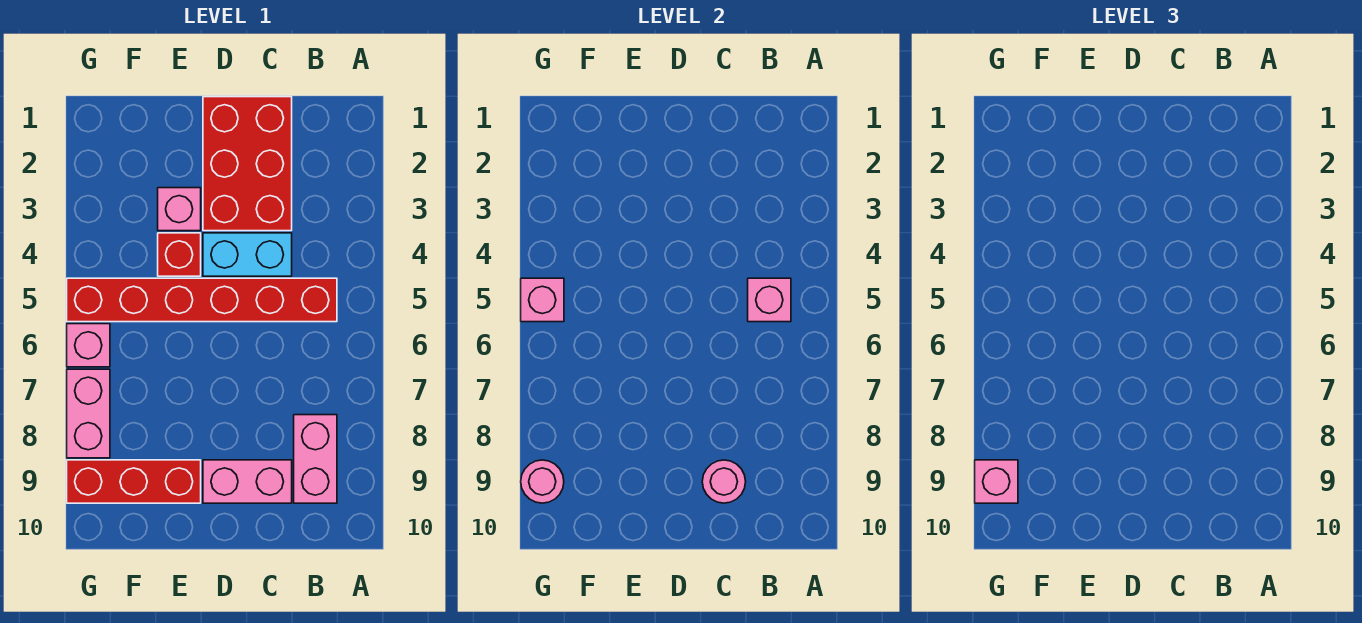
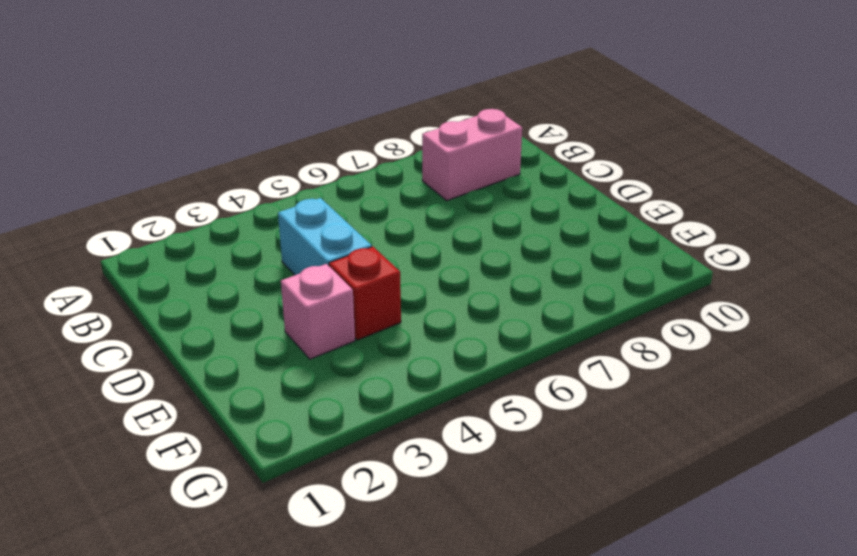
none -> red 1x6 brick [67,278,337,322]
none -> red 2x3 brick [203,97,292,231]
none -> pink 1x2 brick [203,460,292,503]

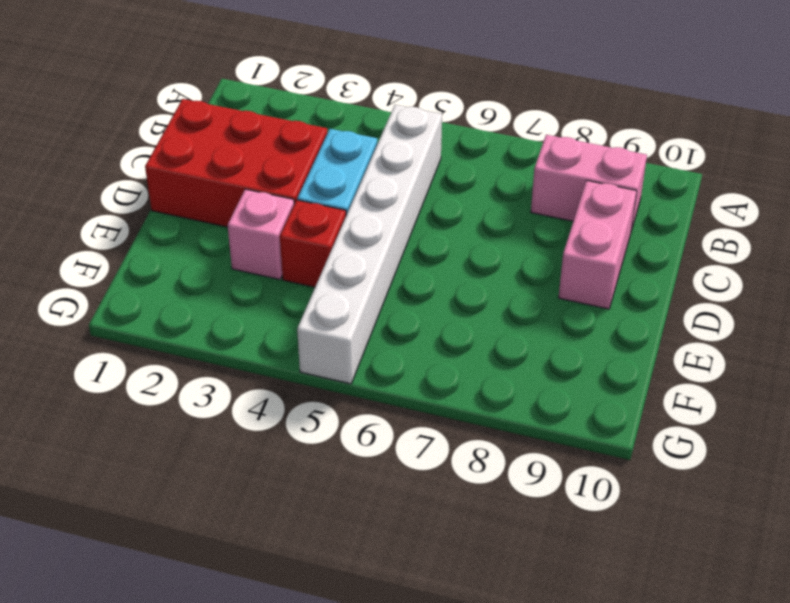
white 1x6 brick [297,105,442,384] -> red 1x6 brick [67,278,337,322]
none -> red 1x3 brick [67,460,201,503]
none -> pink 1x1 brick [67,324,110,367]
none -> pink 1x2 brick [67,369,110,458]

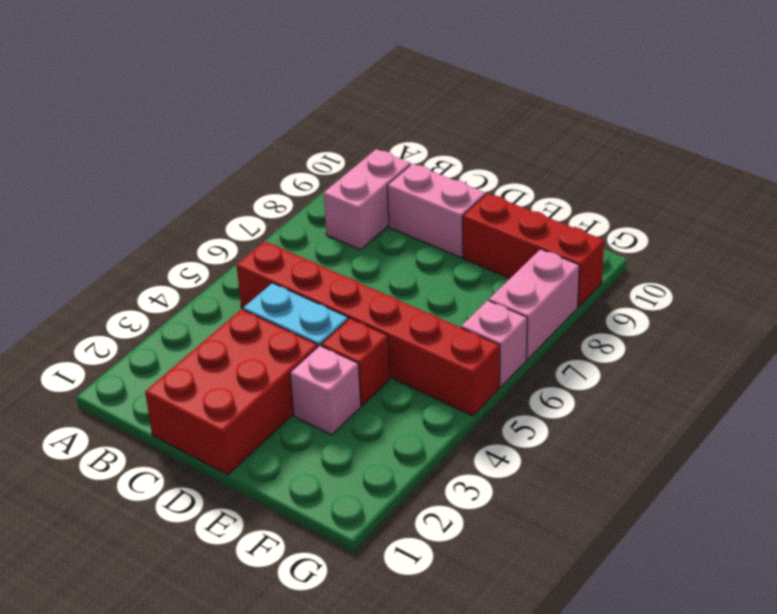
none -> pink 1x1 brick [748,278,791,322]
none -> pink 1x1 round brick [702,460,746,503]
none -> pink 1x1 brick [521,278,564,322]

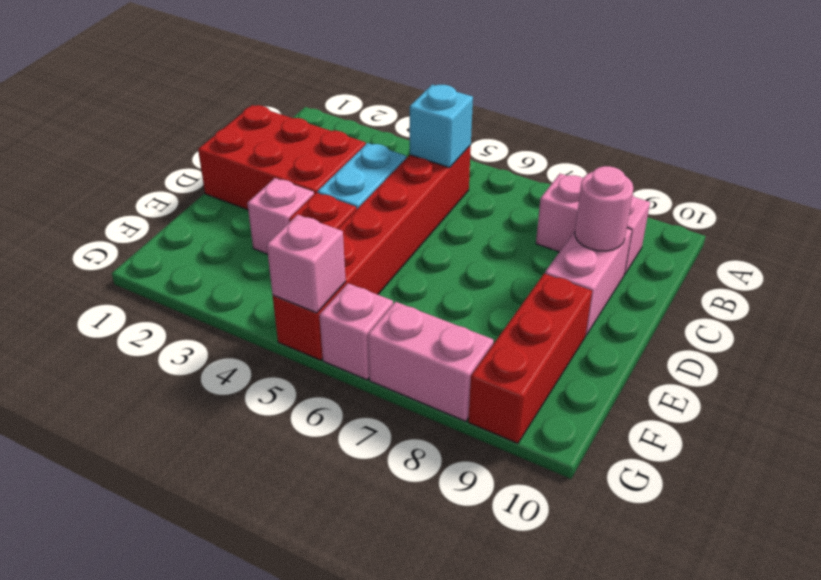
cyan 1x1 brick [410,85,473,168] -> pink 1x1 brick [748,278,791,322]
none -> pink 1x1 round brick [521,460,564,503]
none -> pink 1x1 brick [975,460,1018,503]

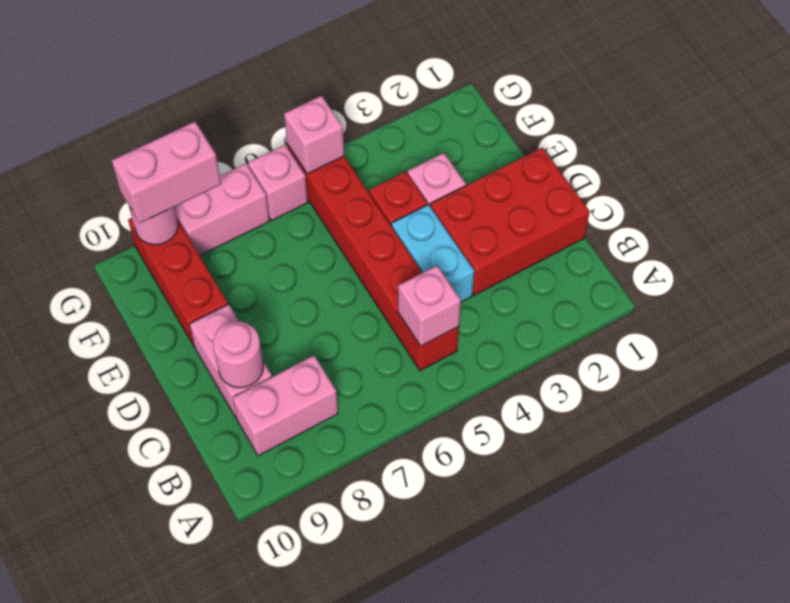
pink 1x2 brick [112,122,221,223] -> pink 1x1 brick [975,460,1018,503]

